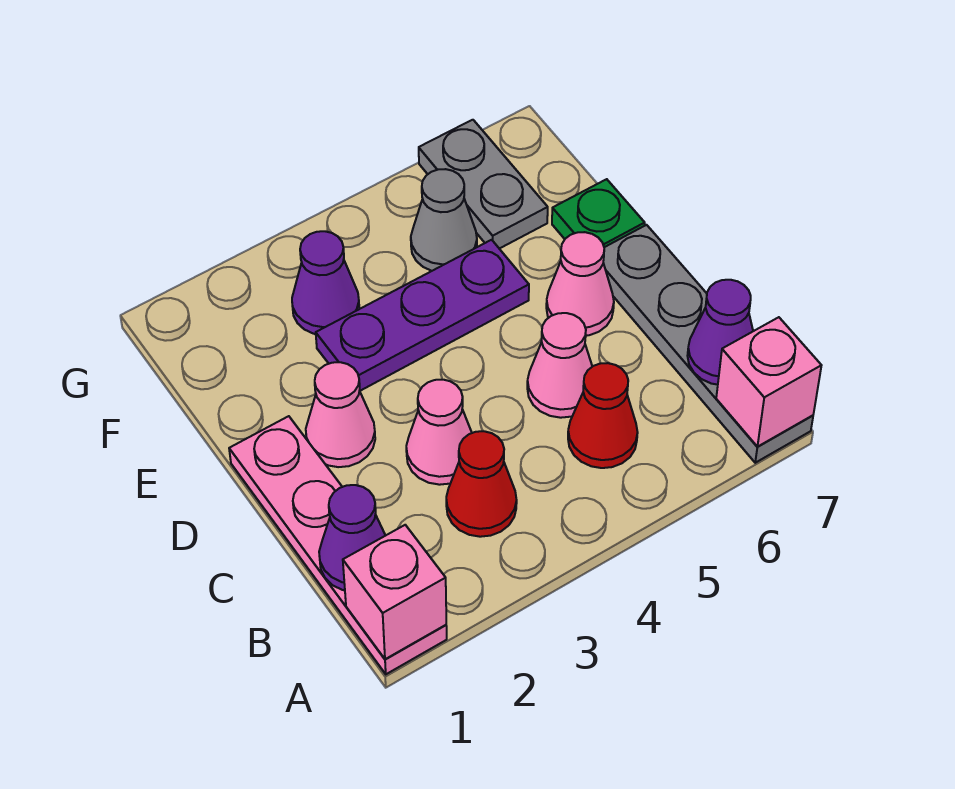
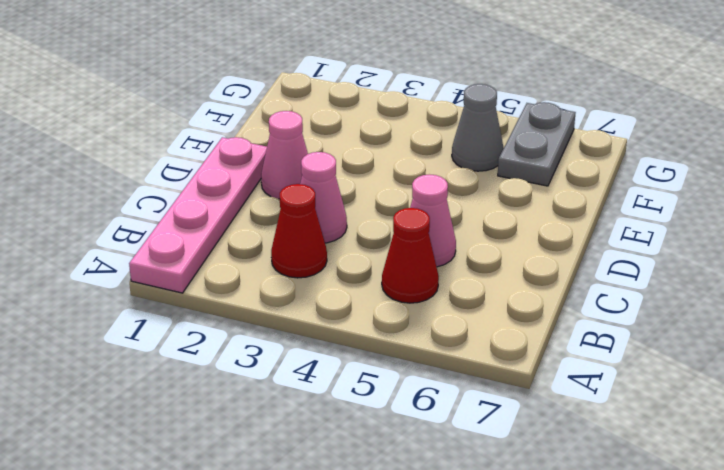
none -> grey 1x4 plate [603,225,813,463]
none -> pink 1x1 cone [546,232,614,336]
none -> purple 1x3 plate [316,240,529,391]

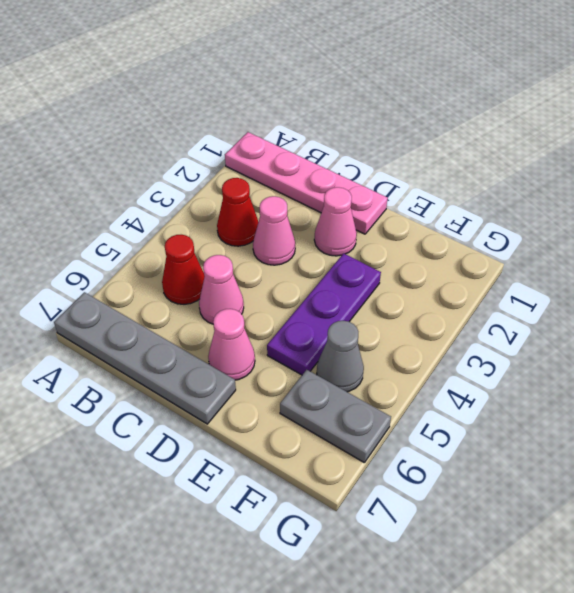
none -> green 1x1 plate [552,179,645,247]
none -> purple 1x1 cone [292,231,359,334]
none -> pink 1x1 brick [343,525,446,659]

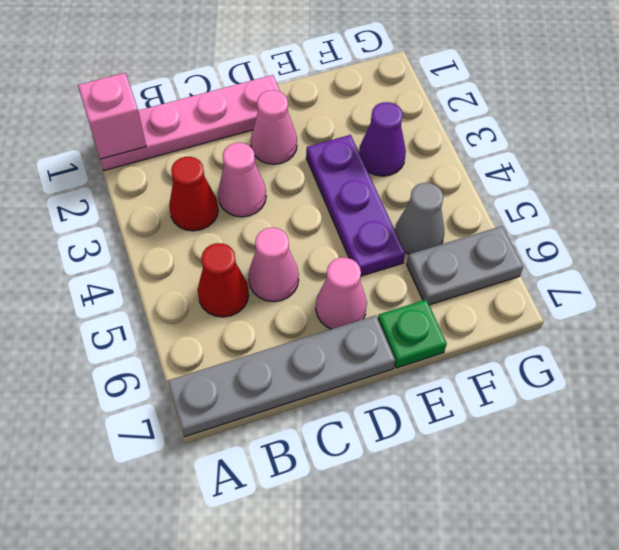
none -> pink 1x1 brick [716,317,821,447]
none -> purple 1x1 cone [319,485,386,590]
none -> purple 1x1 cone [687,280,753,385]

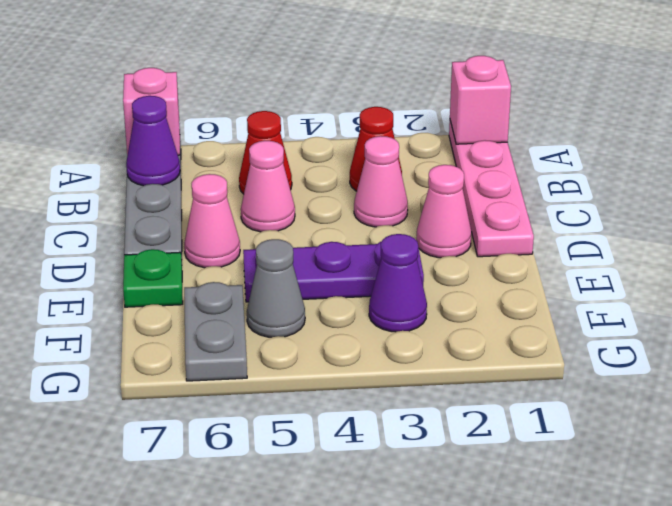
none -> purple 1x1 cone [319,485,386,590]

